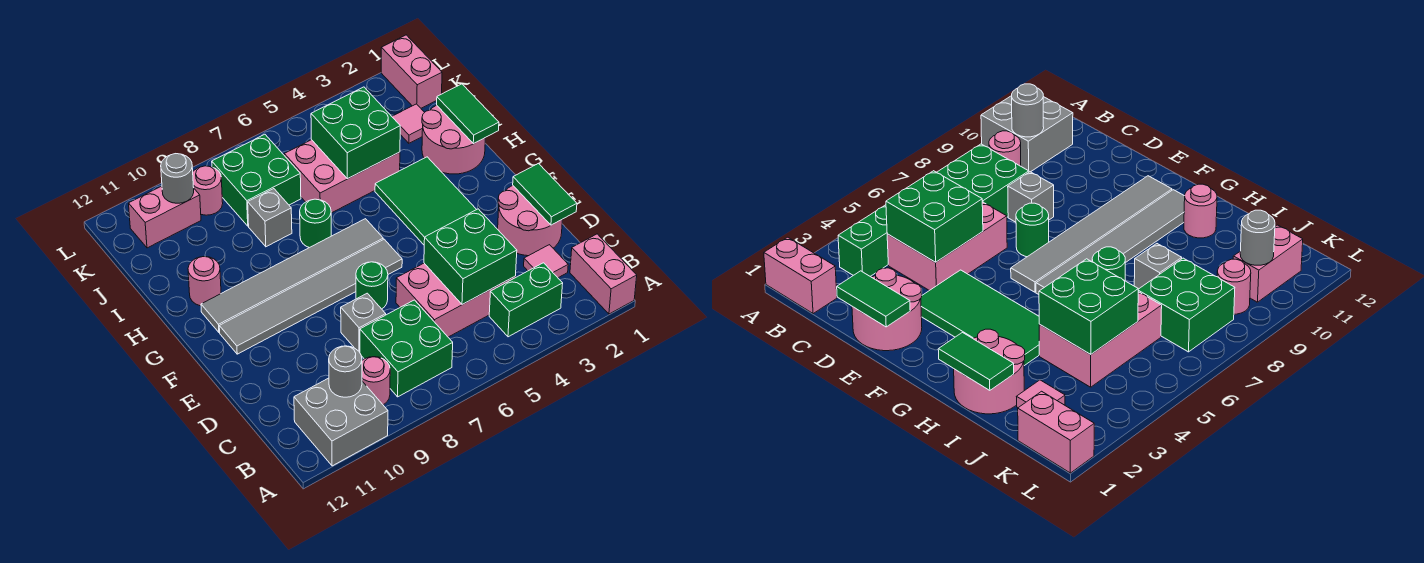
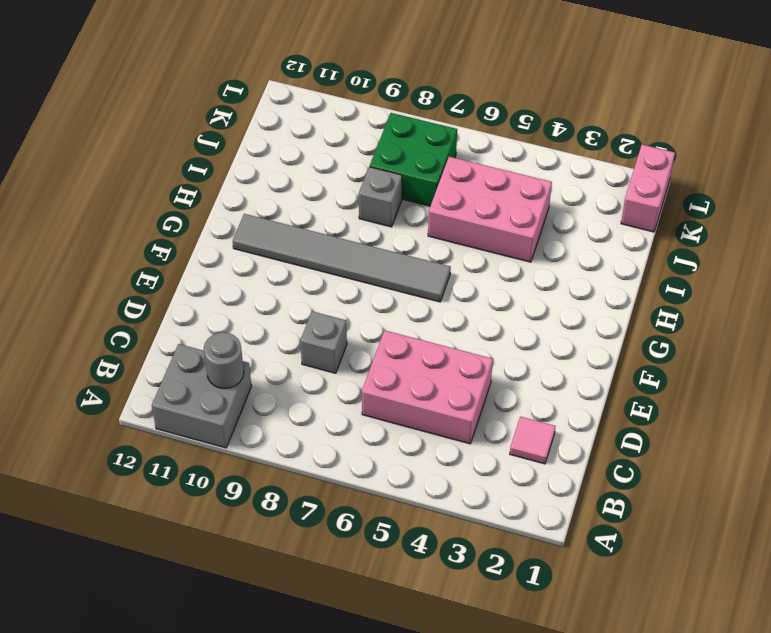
none -> pink 1x2 brick [570,234,637,314]
none -> green 1x2 brick [489,263,563,337]
none -> green 2x2 brick [360,300,453,397]

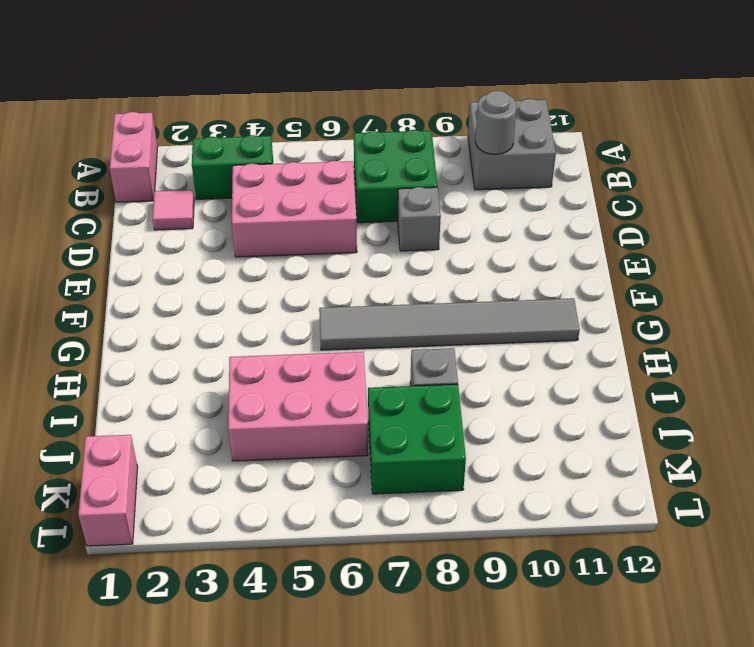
none -> pink 1x1 round brick [362,357,390,405]
none -> pink 2x2 round brick [498,186,563,256]
none -> green 2x4 tile [375,157,477,245]

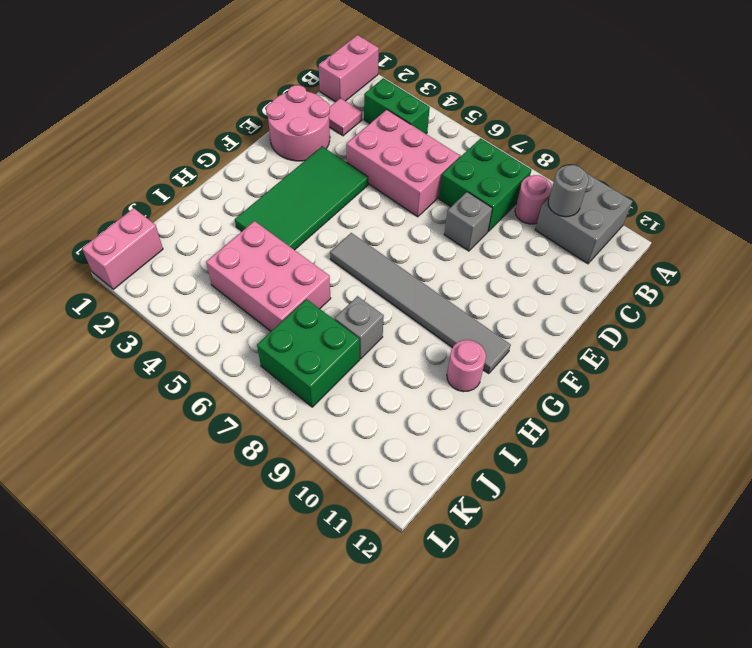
none -> green 1x1 round brick [356,262,388,309]
none -> grey 1x6 tile [219,239,402,354]
none -> pink 2x2 round brick [422,105,485,174]

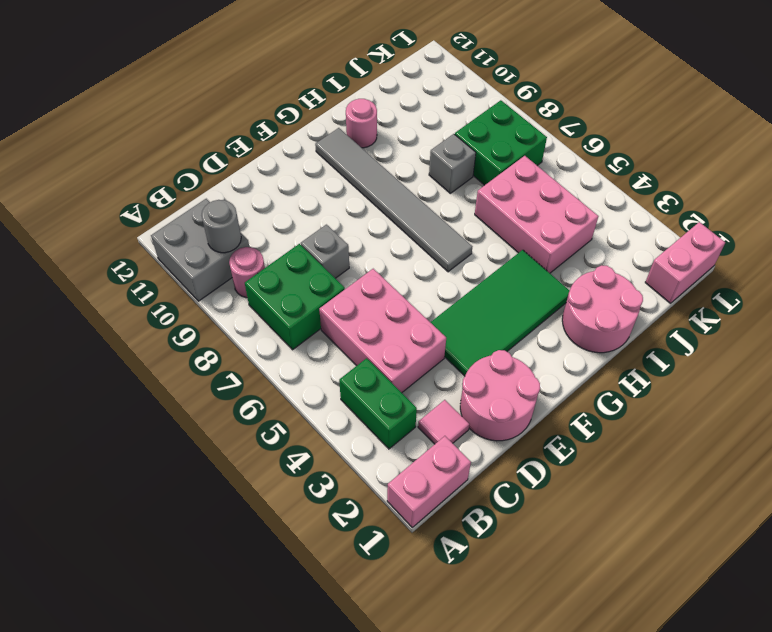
none -> green 1x1 round brick [356,262,388,309]
none -> grey 1x6 tile [219,239,402,354]
none -> green 1x1 round brick [300,199,331,248]

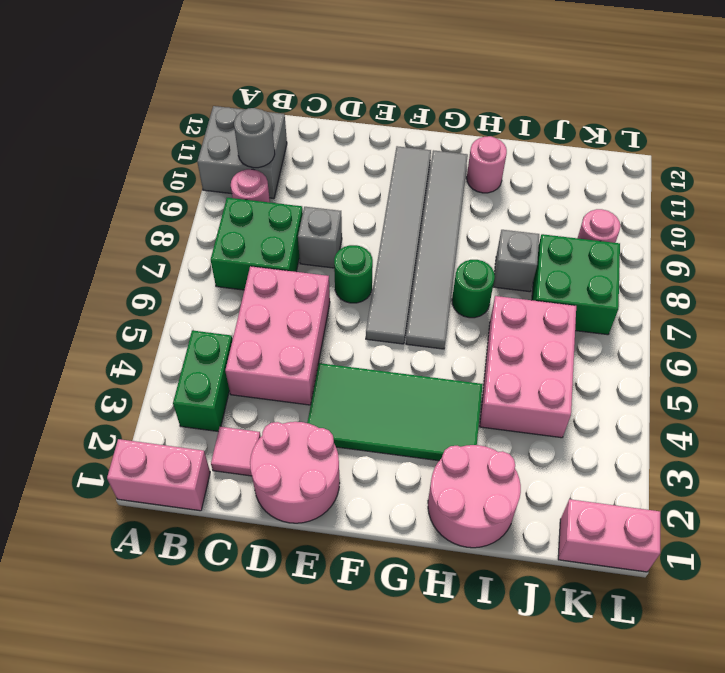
none -> pink 1x1 tile [392,104,425,143]
none -> pink 1x2 brick [129,186,201,248]
none -> green 2x2 brick [424,209,517,305]

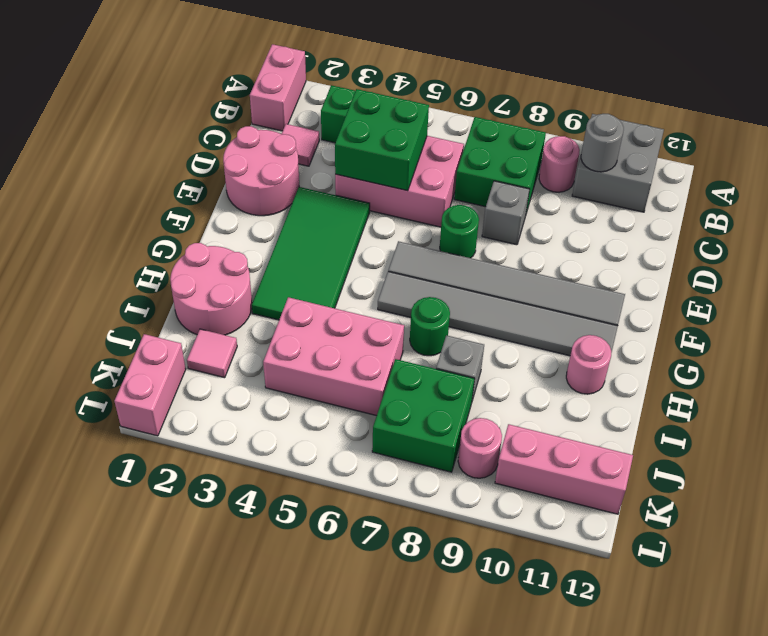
pink 1x3 brick [495,424,633,514] -> pink 1x2 brick [129,186,201,248]
none -> green 1x2 tile [513,164,577,225]
none -> green 1x2 tile [437,84,499,144]
none -> green 2x2 brick [311,87,400,179]

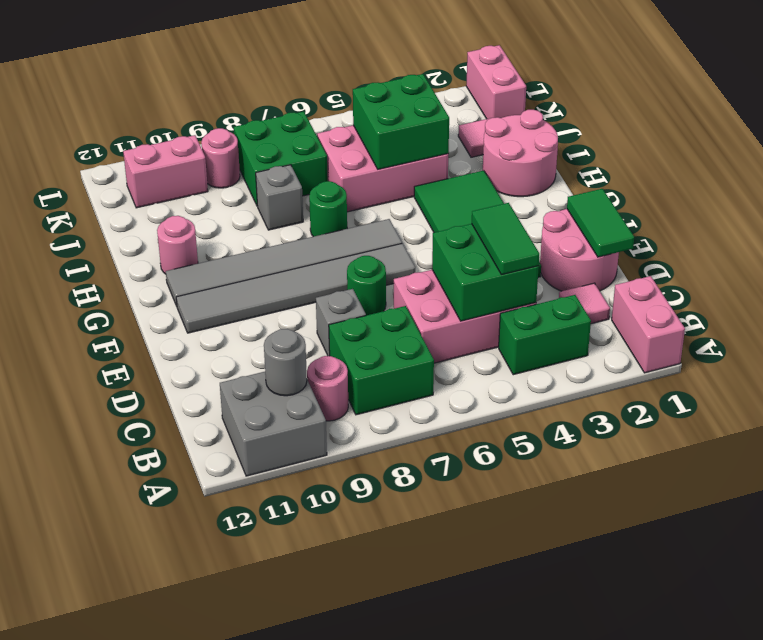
green 1x2 tile [472,203,539,275] -> green 1x2 tile moved to [437,84,499,144]
none -> grey 1x1 round brick [161,154,194,203]

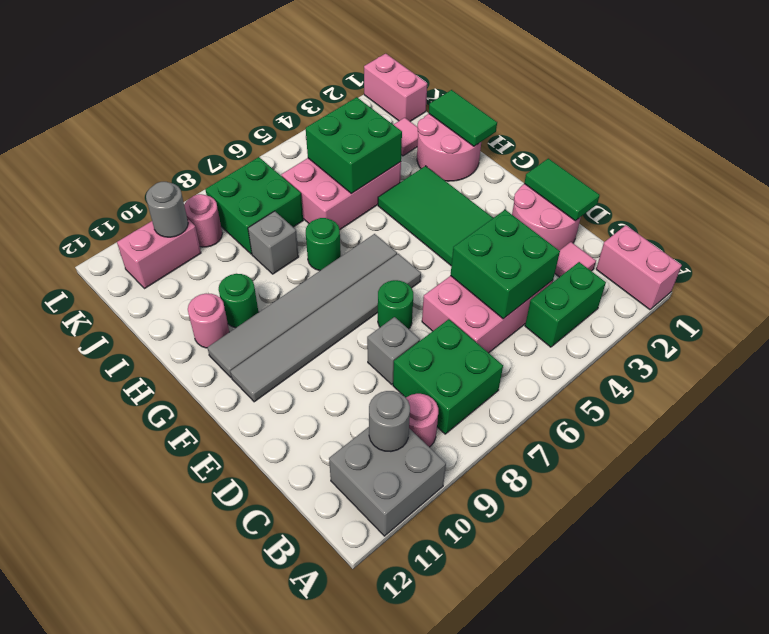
green 1x1 round brick [219,274,259,328] -> none

